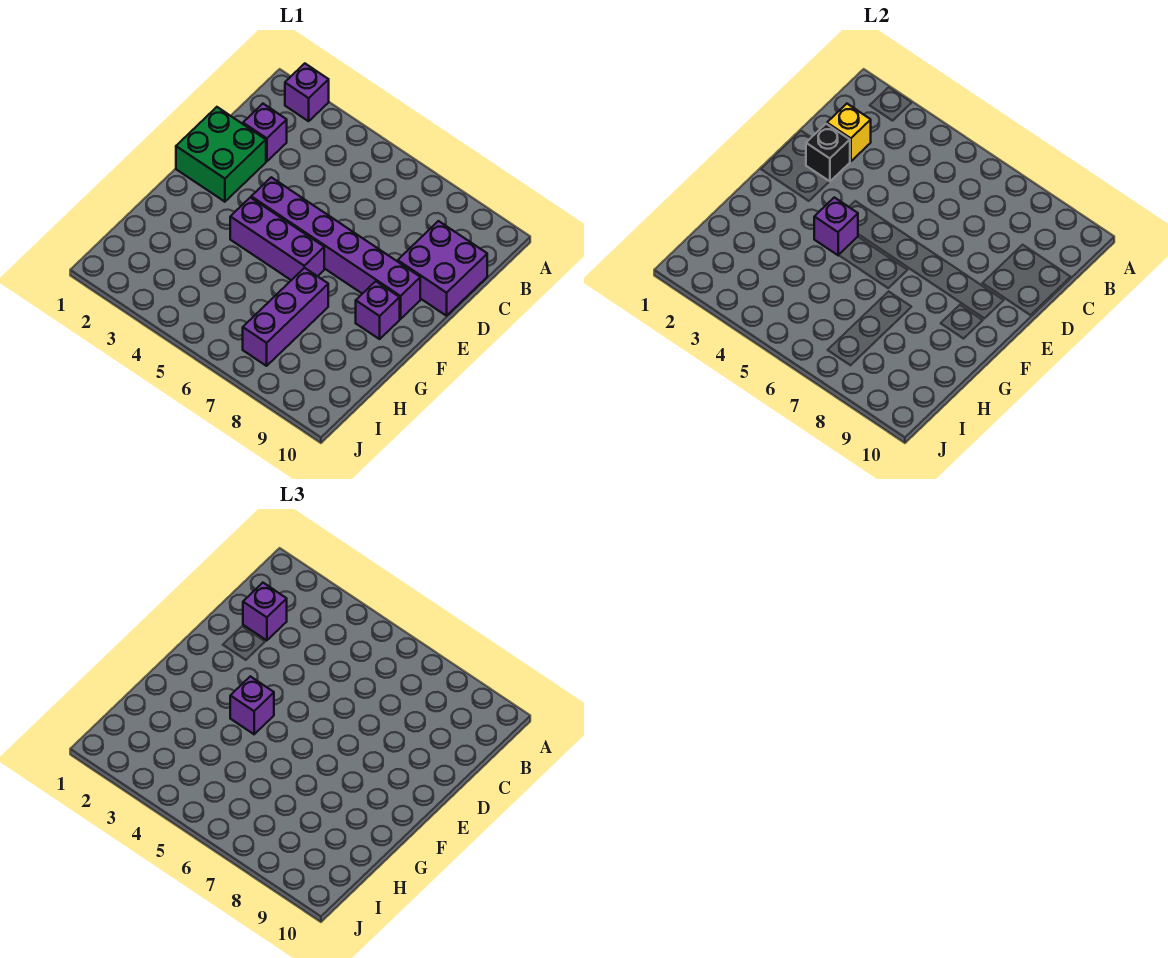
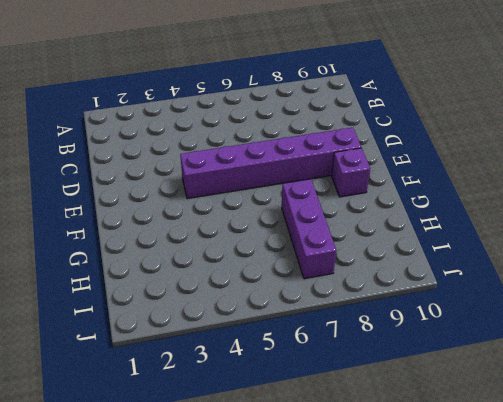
none -> purple 1x1 brick [285,64,329,121]
none -> purple 1x1 brick [243,104,287,162]
none -> purple 2x2 brick [398,221,487,316]

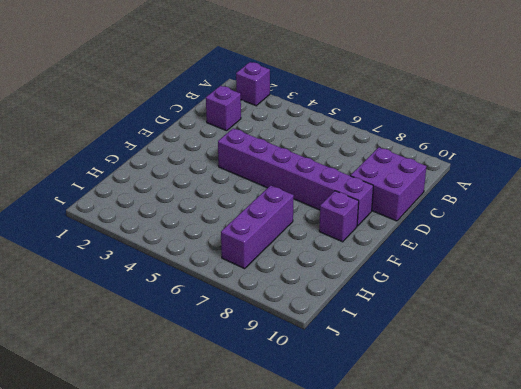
none -> green 2x2 brick [176,107,266,202]
none -> purple 1x3 brick [230,197,324,280]
none -> yellow 1x1 brick [827,104,871,162]

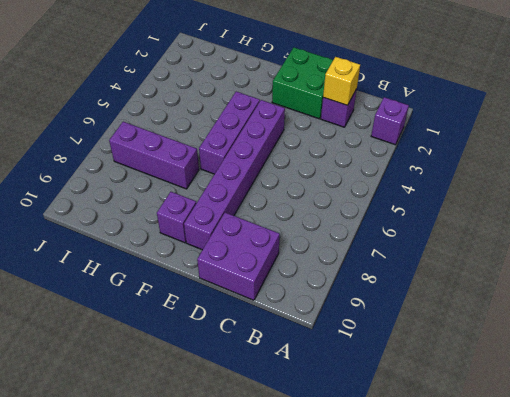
none -> black 1x1 brick [806,124,850,182]
none -> purple 1x1 brick [814,197,858,255]
none -> purple 1x1 brick [243,583,287,641]

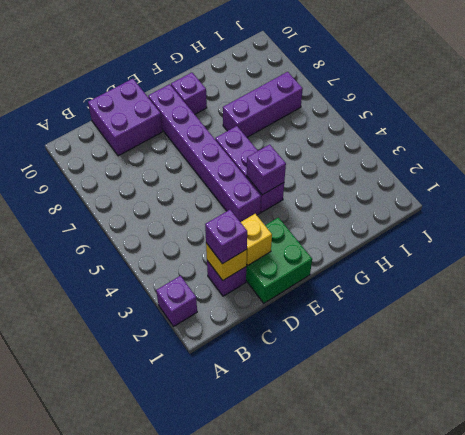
yellow 1x1 brick [241,214,272,265] -> black 1x1 brick [806,124,850,182]
none -> purple 1x1 brick [230,676,274,734]

